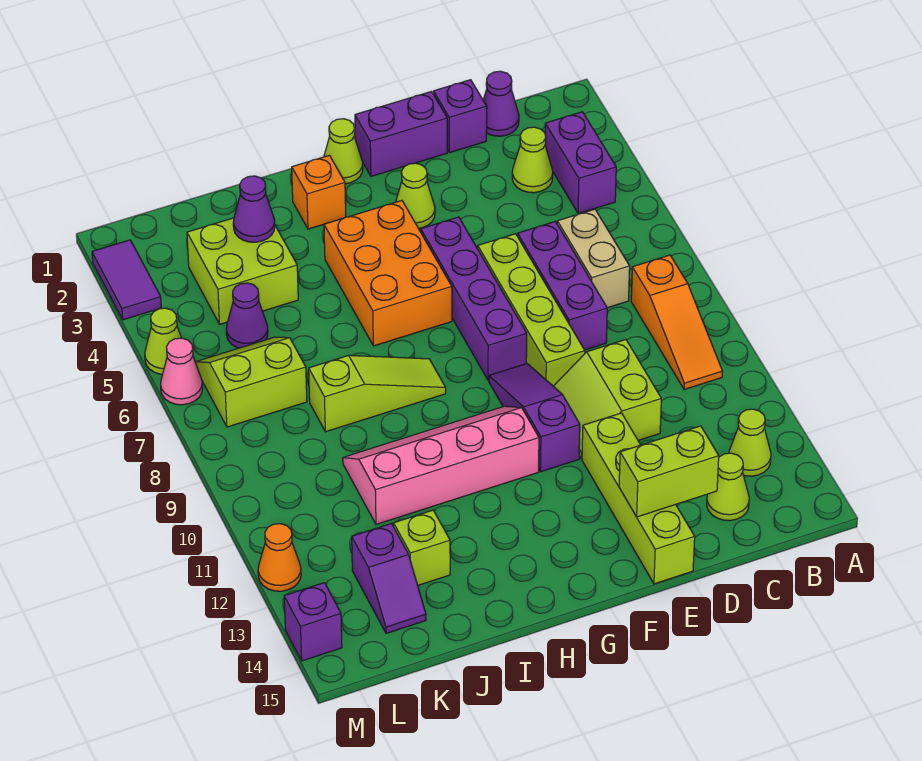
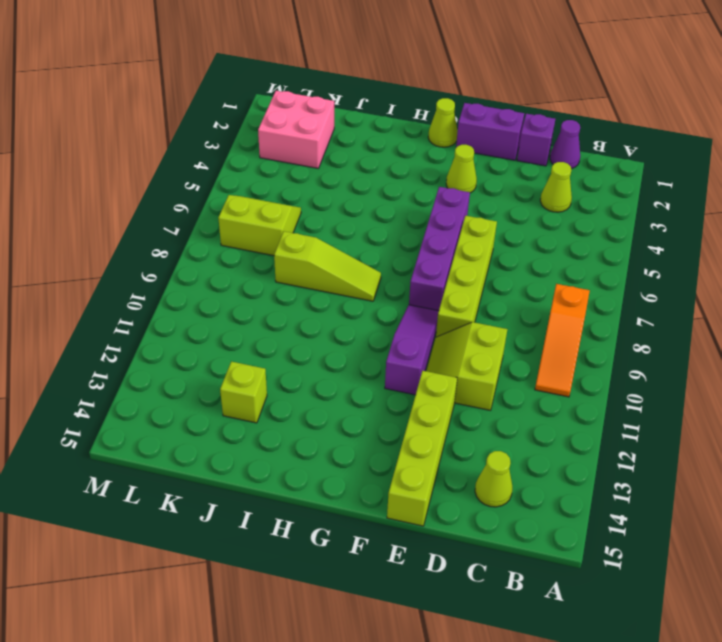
pink 2x2 brick [258,91,334,168] -> lime 2x2 brick [187,218,298,324]
none -> purple 1x2 brick [545,112,616,214]
none -> lime 1x1 cone [729,409,771,476]
none -> tan 1x2 brick [557,209,630,308]
none -> purple 1x3 brick [518,222,607,350]

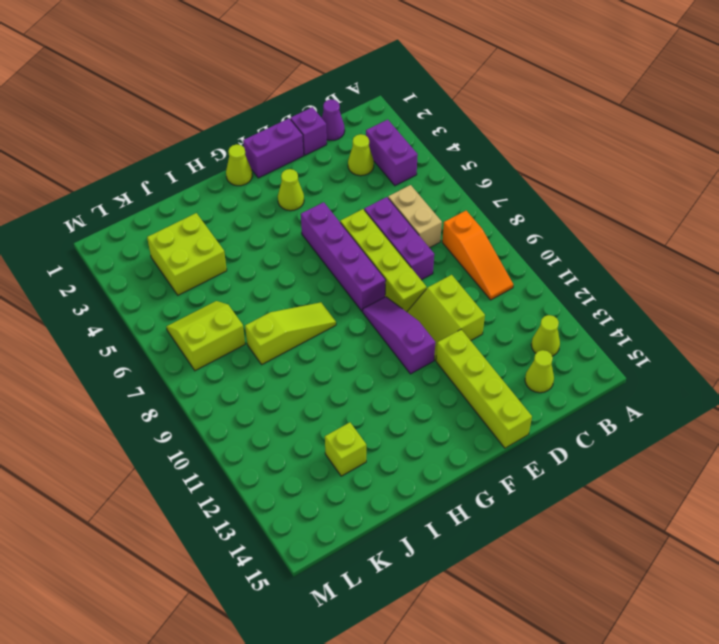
none -> orange 2x3 brick [324,201,452,346]
none -> pink 2x4 slope [343,406,539,524]
none -> orange 1x1 brick [292,155,346,229]
none -> purple 1x1 cone [226,283,268,348]

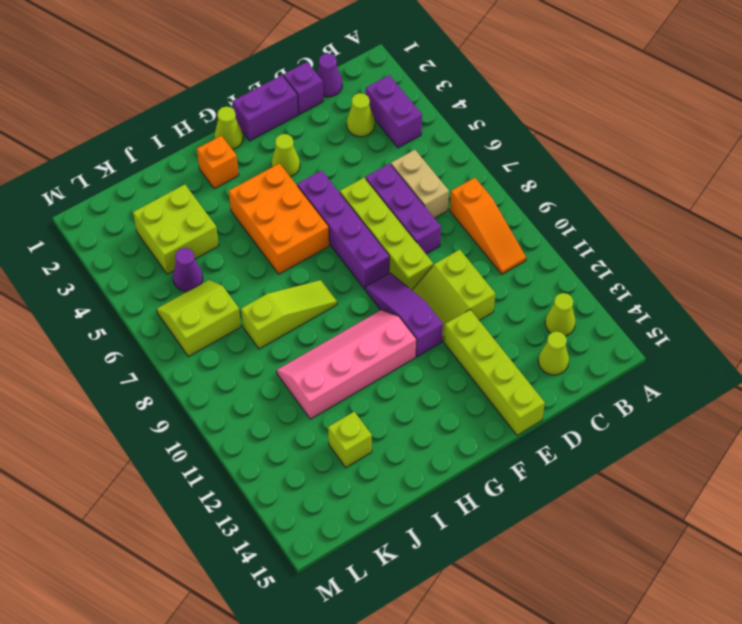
none -> purple 1x2 slope [352,524,426,633]
none -> purple 1x2 tile [92,240,161,320]
none -> lime 1x1 cone [145,308,181,374]
none -> pink 1x1 cone [161,338,203,405]

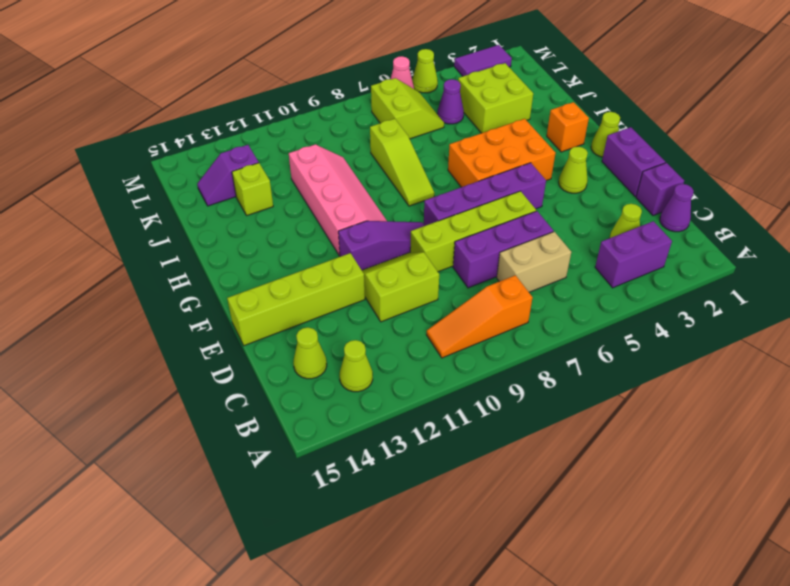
none -> orange 1x1 cone [258,524,301,591]
none -> purple 1x1 brick [284,583,342,661]
none -> lime 1x2 brick [619,426,719,517]
none -> purple 1x1 cone [233,176,275,242]

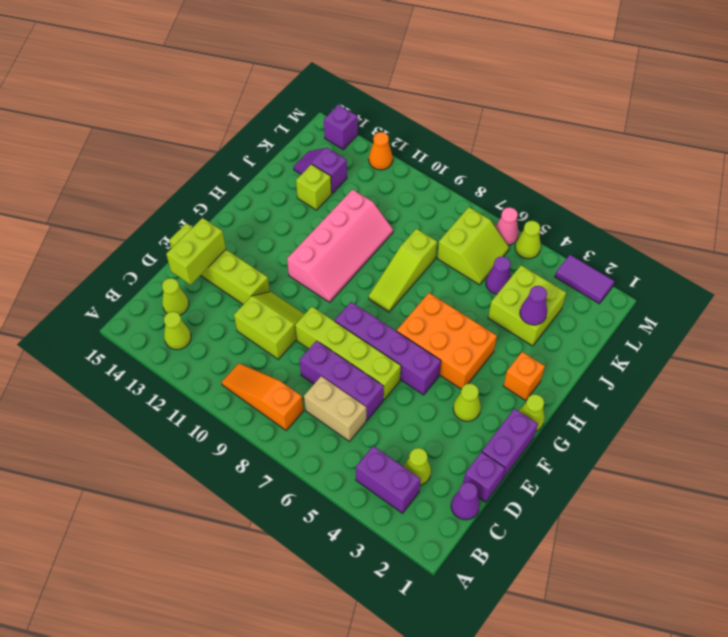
none -> purple 1x3 slope [489,364,580,472]

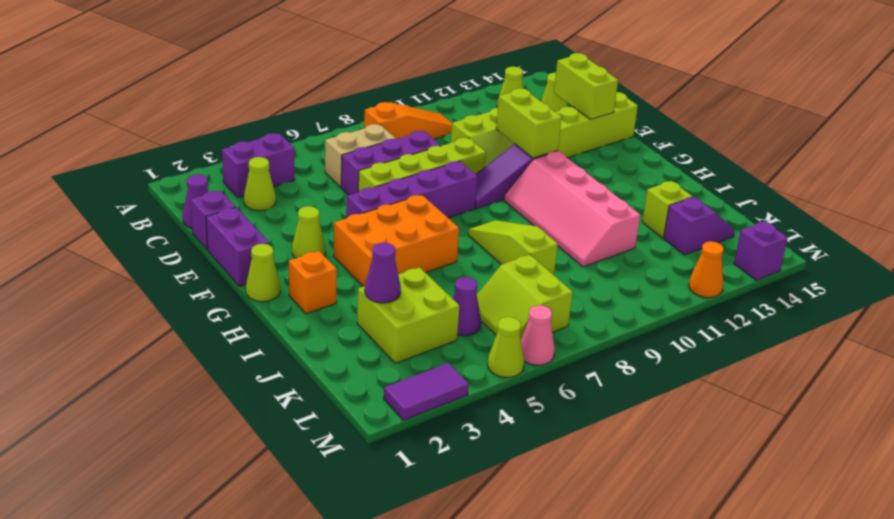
lime 1x2 brick [496,88,562,158] -> none

